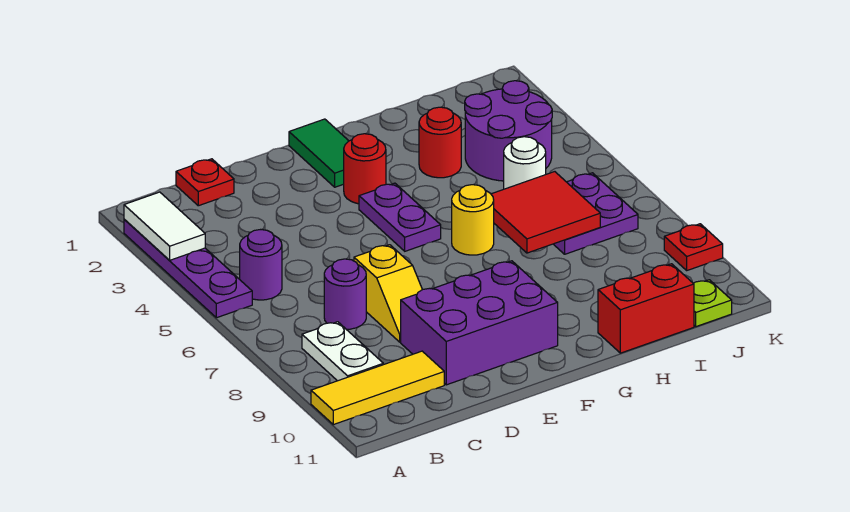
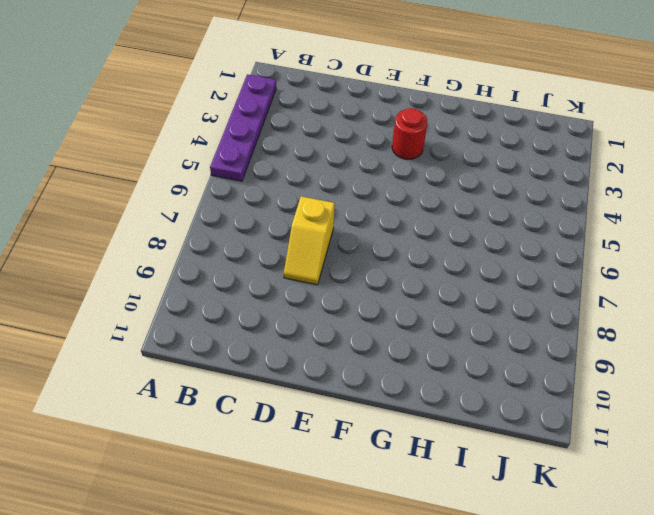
none -> yellow 1x3 tile [311,351,444,425]
none -> purple 1x1 round brick [240,230,282,300]
none -> white 1x2 plate [302,322,383,381]

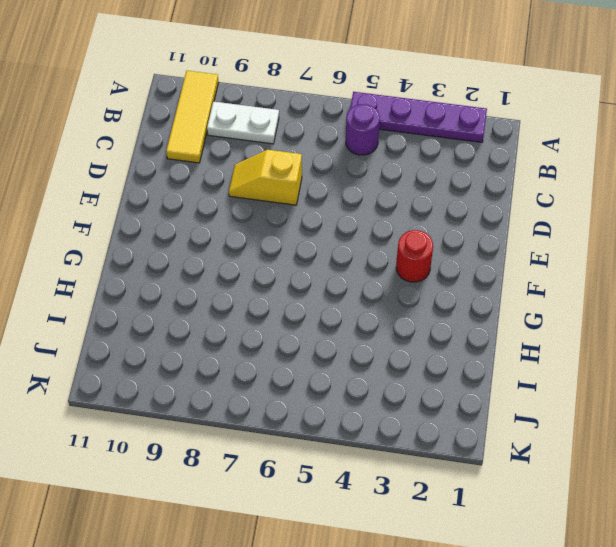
none -> red 1x1 plate [176,159,234,206]
none -> purple 1x1 round brick [324,259,366,329]
none -> purple 2x3 brick [401,261,558,385]

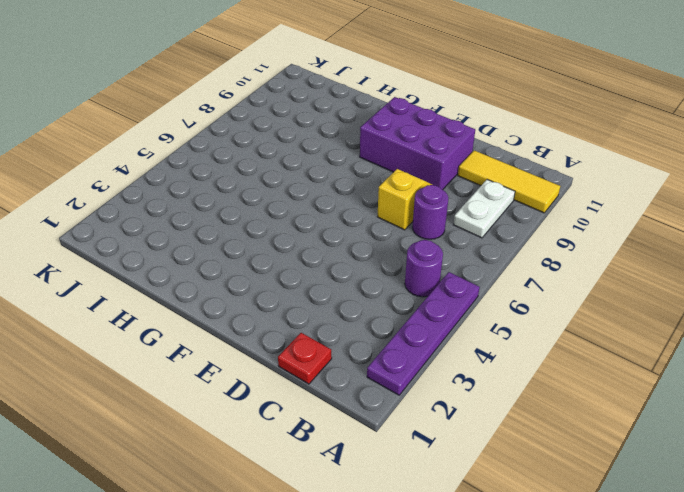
none -> green 1x2 tile [289,119,348,187]
none -> red 1x1 round brick [344,134,386,204]
none -> purple 1x2 plate [359,183,441,251]

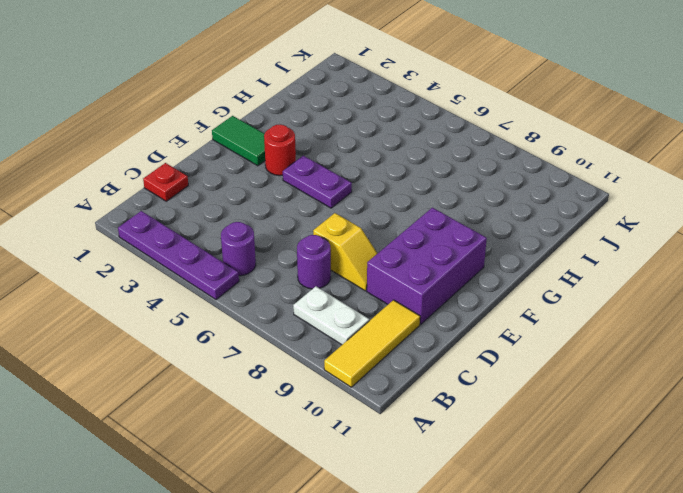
none -> yellow 1x1 round brick [452,185,494,255]
none -> red 1x1 round brick [419,107,461,178]
none -> red 1x2 brick [598,264,694,353]

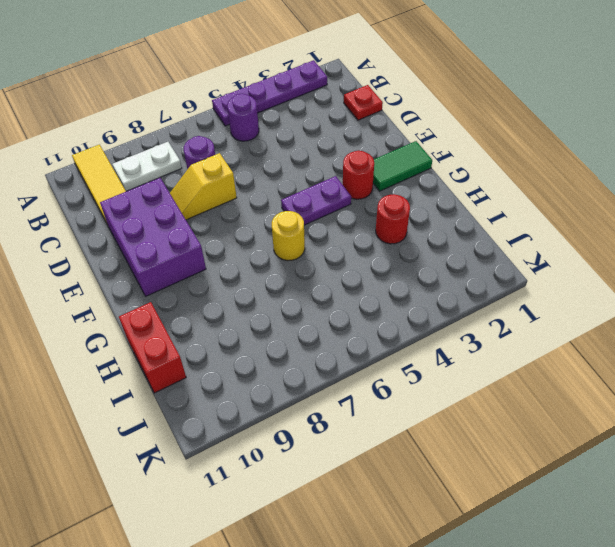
none -> purple 2x2 round brick [465,81,552,181]
none -> white 1x1 round brick [504,137,546,189]
none -> purple 2x2 plate [554,173,638,254]

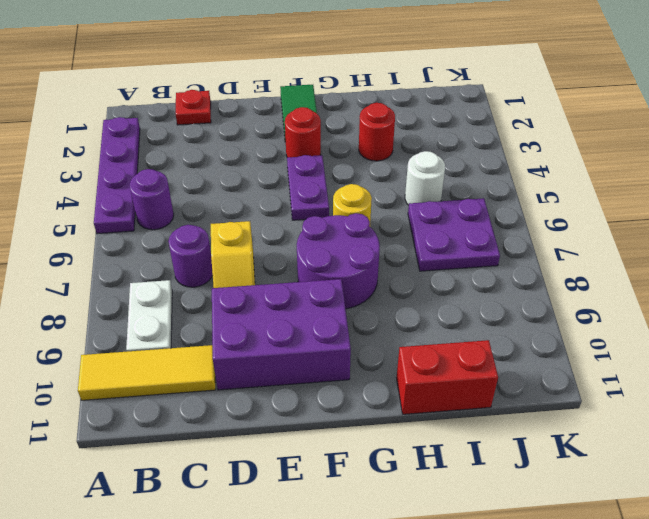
purple 2x2 round brick [297,213,380,309] -> purple 2x2 round brick moved to [465,81,552,181]
none -> lime 1x1 plate [693,280,732,327]
none -> red 1x1 plate [664,224,723,270]
none -> white 1x2 tile [124,192,205,260]

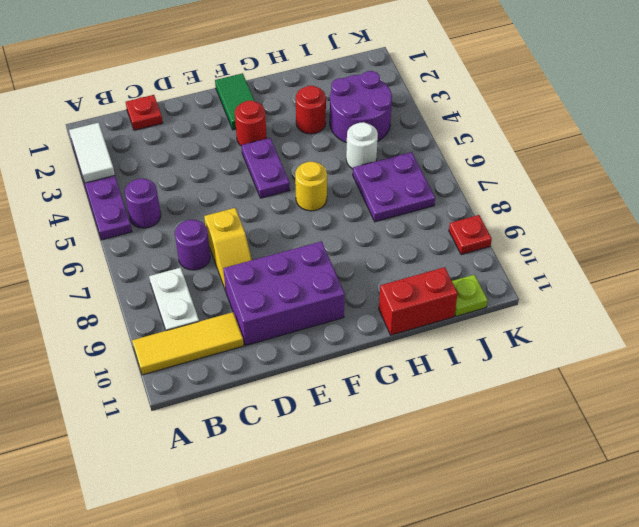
none -> red 2x2 tile [491,172,600,253]

